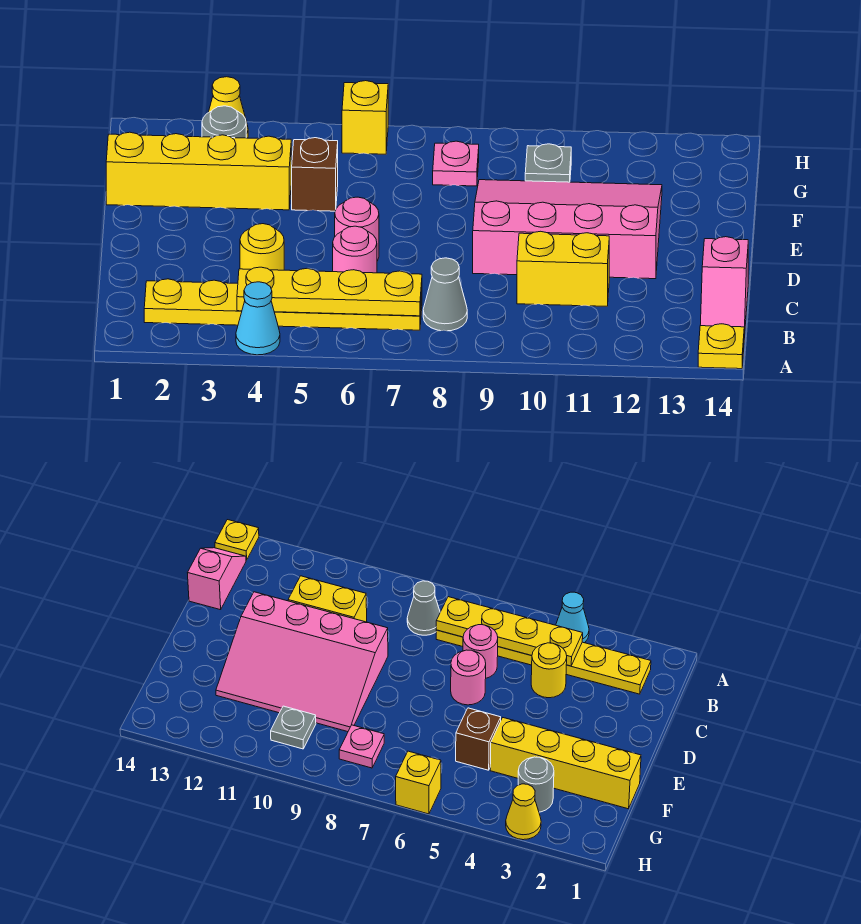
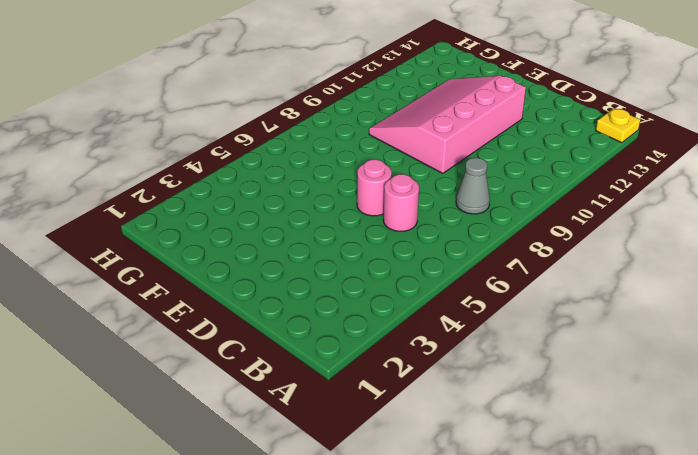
none -> cyan 1x1 cone [236,282,280,355]
none -> yellow 1x6 plate [144,279,422,330]
none -> pink 1x2 slope [700,237,748,338]

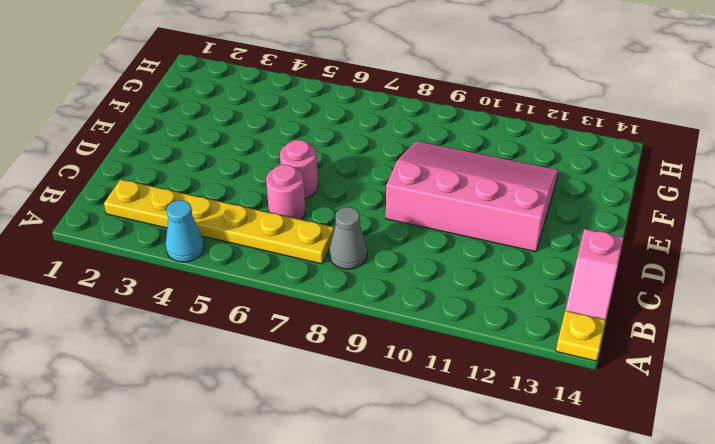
none -> yellow 1x1 round brick [240,224,284,270]
none -> yellow 1x2 brick [517,231,609,306]
none -> yellow 1x4 brick [106,132,291,210]

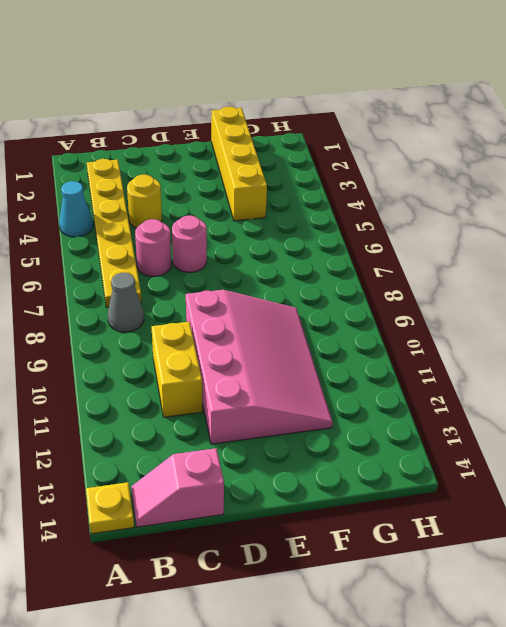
none -> brown 1x1 brick [292,138,338,211]
none -> grey 1x1 round brick [202,106,246,138]
none -> pink 1x1 plate [433,141,479,186]

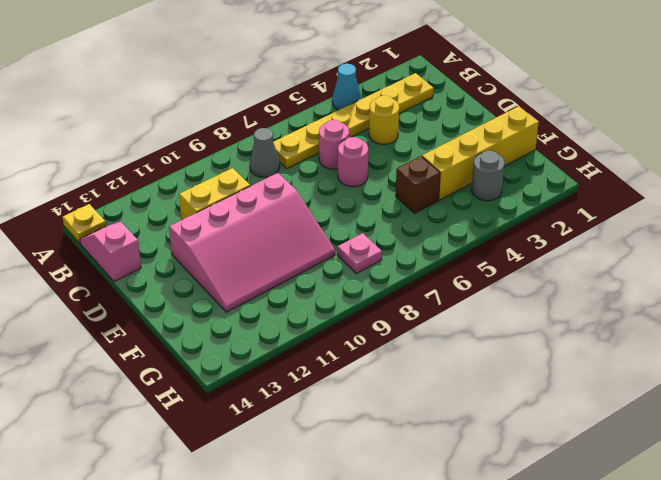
none -> grey 1x1 plate [525,144,571,182]
none -> yellow 1x1 cone [208,77,248,138]
none -> yellow 1x1 brick [342,81,388,154]

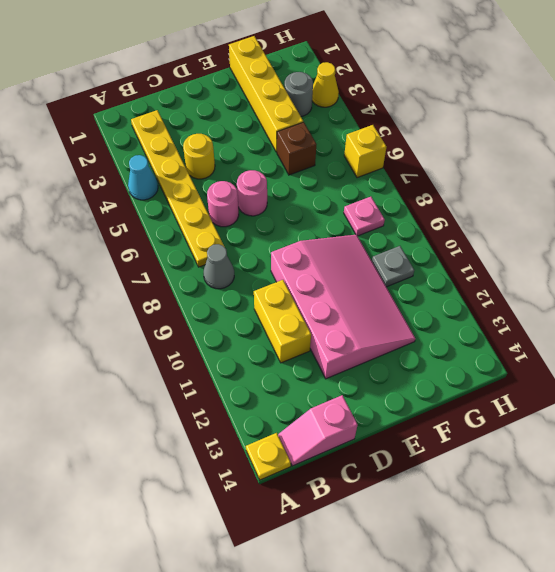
none -> yellow 1x4 plate [237,267,422,316]

